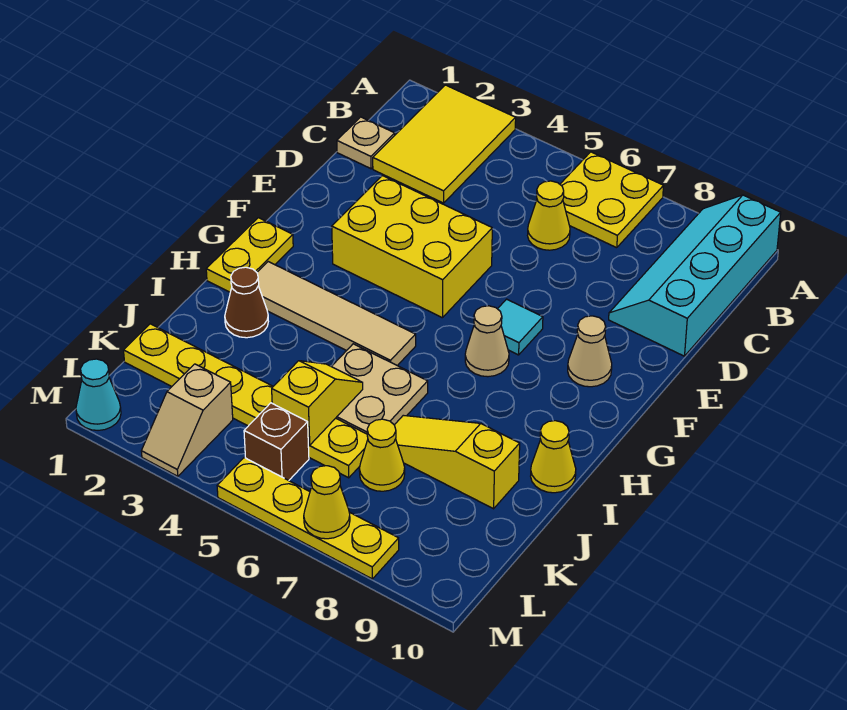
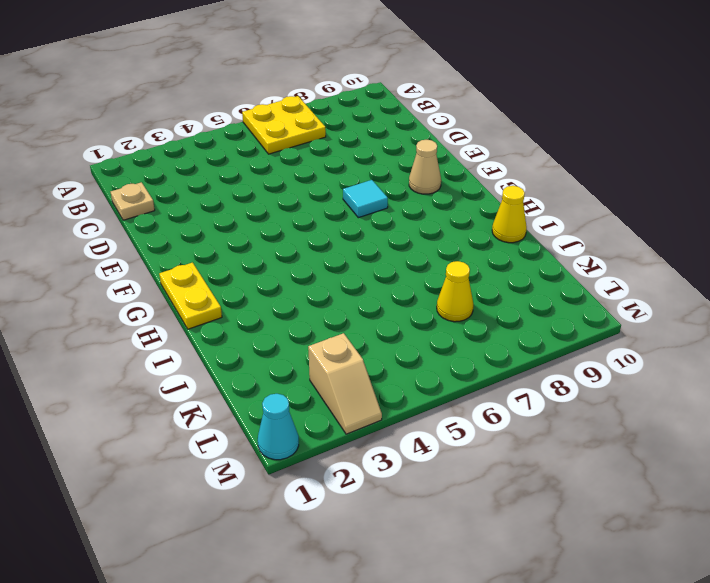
none -> yellow 2x3 tile [373,85,516,203]
none -> cyan 2x4 slope [609,195,781,356]
none -> yellow 1x1 cone [528,181,570,250]

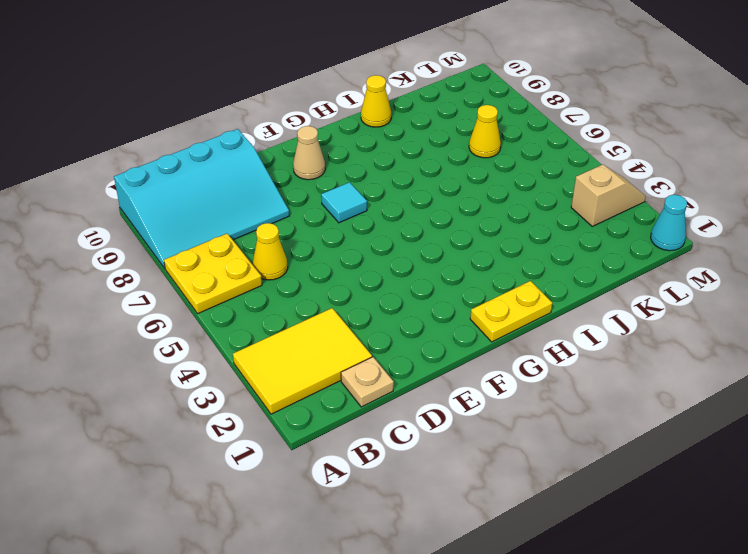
cyan 3x4 slope [114,129,289,268] -> cyan 2x4 slope [609,195,781,356]
none -> yellow 2x3 brick [332,176,492,318]
none -> tan 1x1 cone [465,306,509,377]
none -> tan 1x4 tile [257,262,416,366]

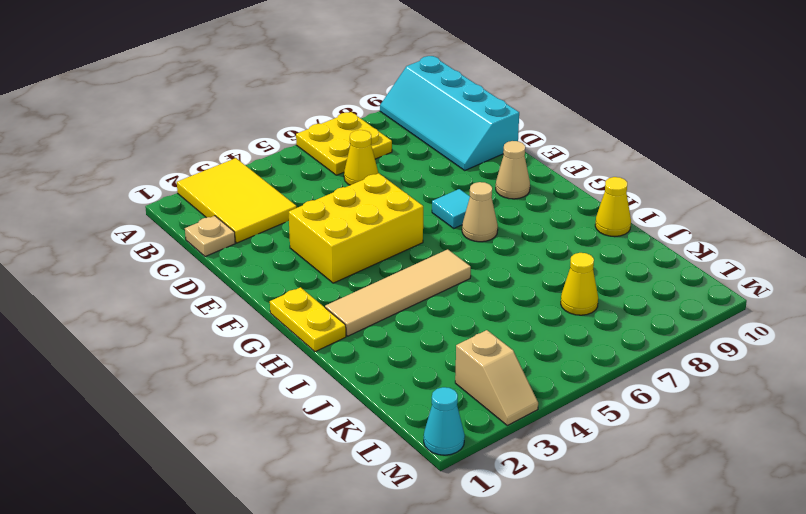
none -> brown 1x1 cone [225,267,268,338]
none -> tan 2x2 plate [331,344,428,434]
none -> yellow 1x3 slope [395,415,520,509]

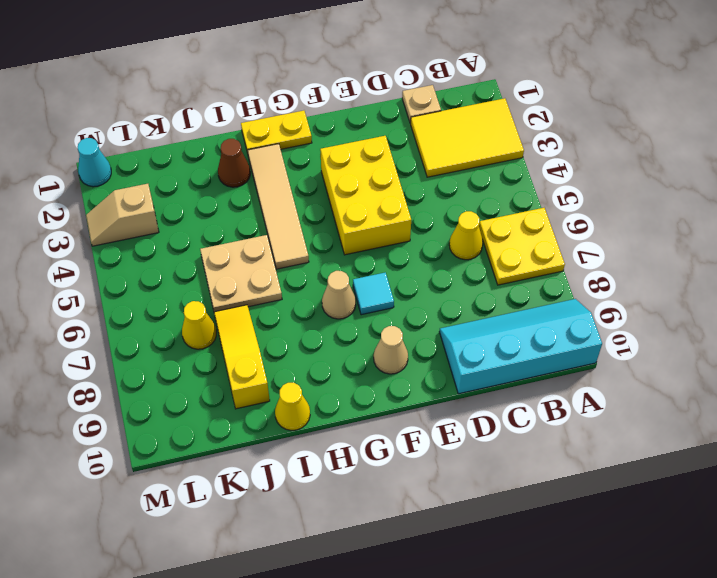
none -> yellow 1x6 plate [124,324,368,478]
none -> brown 1x1 brick [244,403,309,481]
none -> yellow 1x4 plate [217,458,399,579]

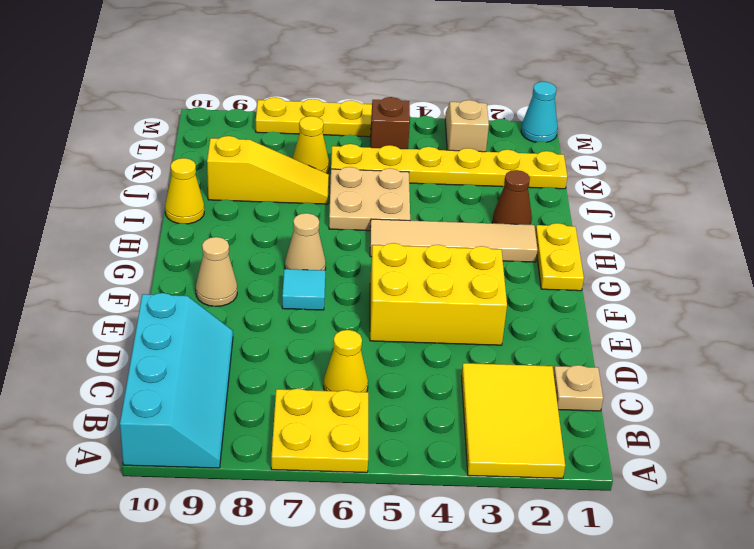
none -> yellow 1x2 slope [272,361,363,445]
none -> yellow 1x1 cone [304,466,350,539]

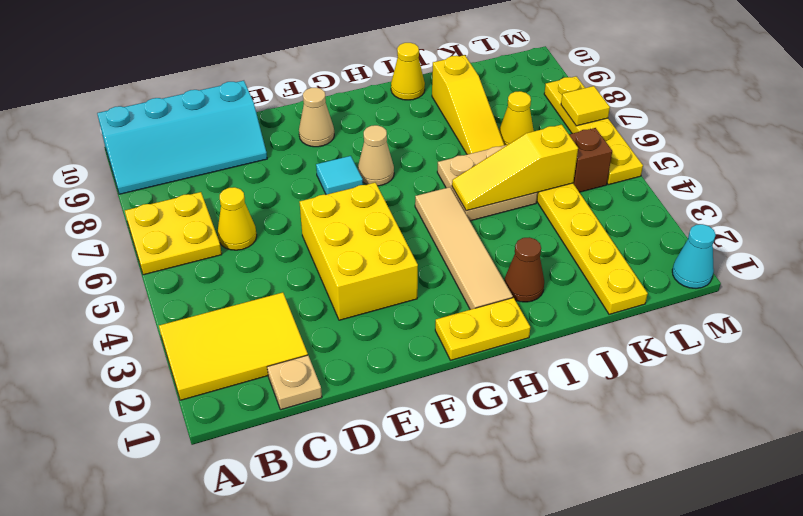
yellow 1x3 slope [452,125,578,211] -> yellow 1x2 slope [272,361,363,445]
yellow 1x1 tile [561,86,610,126] -> yellow 1x1 cone [304,466,350,539]
none -> tan 1x2 slope [141,364,233,476]

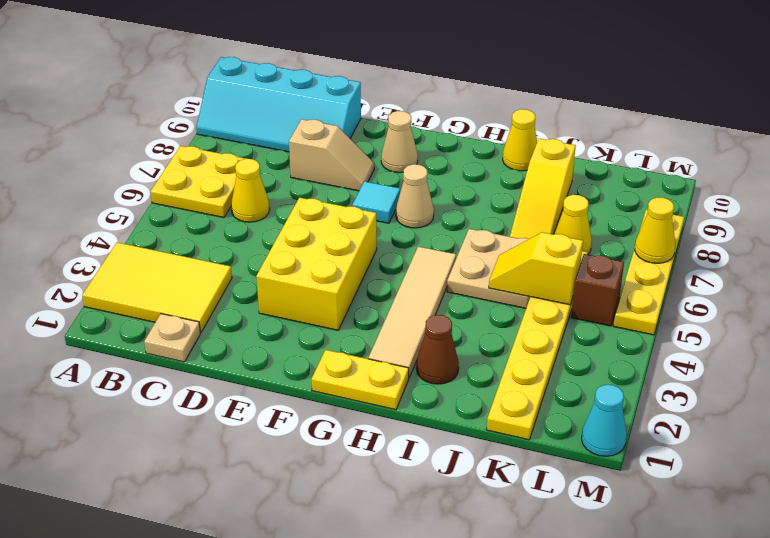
tan 1x2 slope [289,119,374,191] -> tan 1x2 slope moved to [141,364,233,476]

